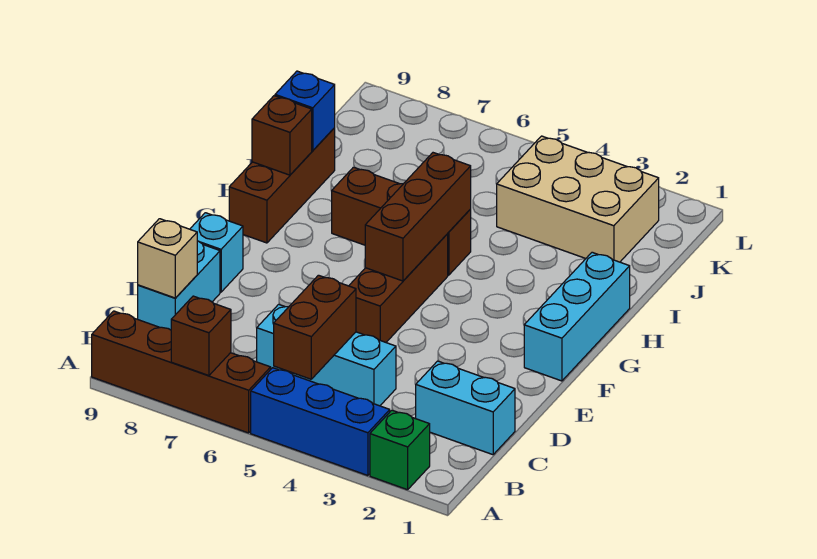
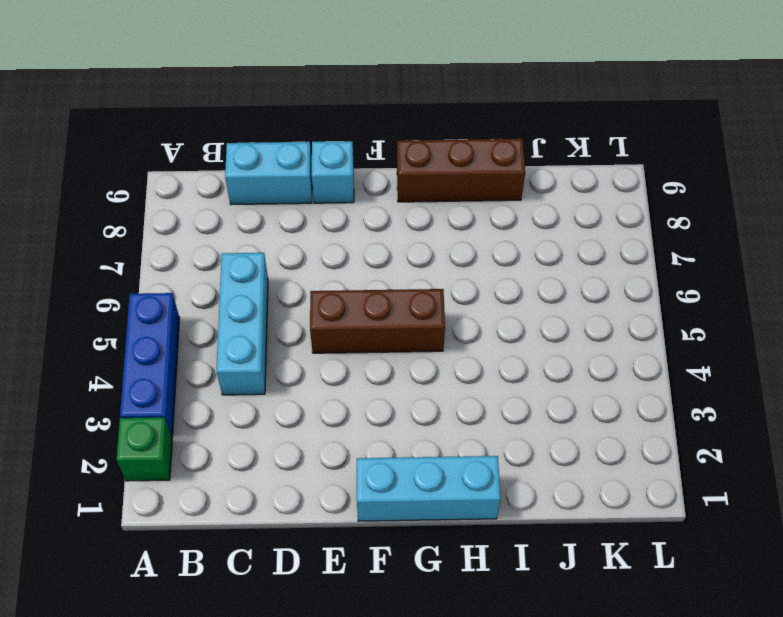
none -> brown 1x4 brick [92,311,271,433]
none -> cyan 1x2 brick [416,361,515,455]
none -> brown 1x3 brick [332,167,471,275]

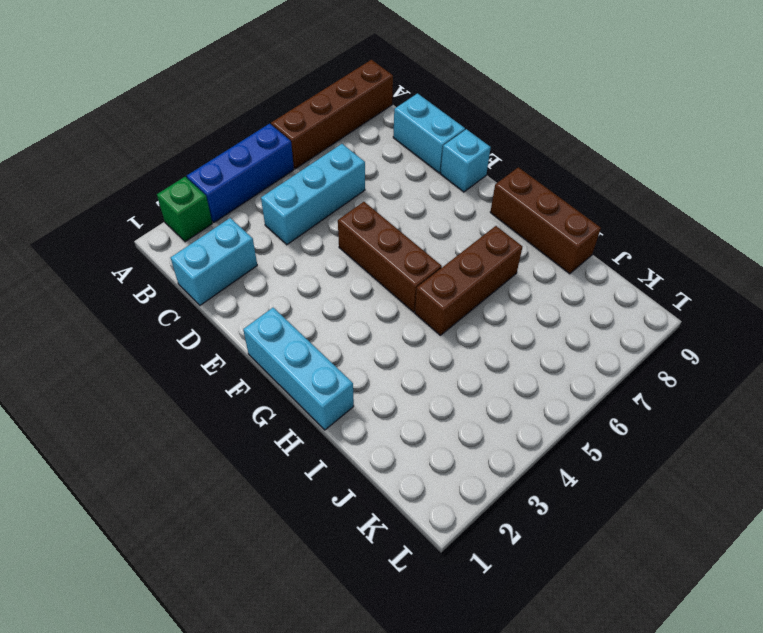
none -> tan 2x3 brick [497,136,659,262]
none -> brown 1x1 brick [171,296,231,376]
none -> brown 1x2 brick [274,275,356,379]

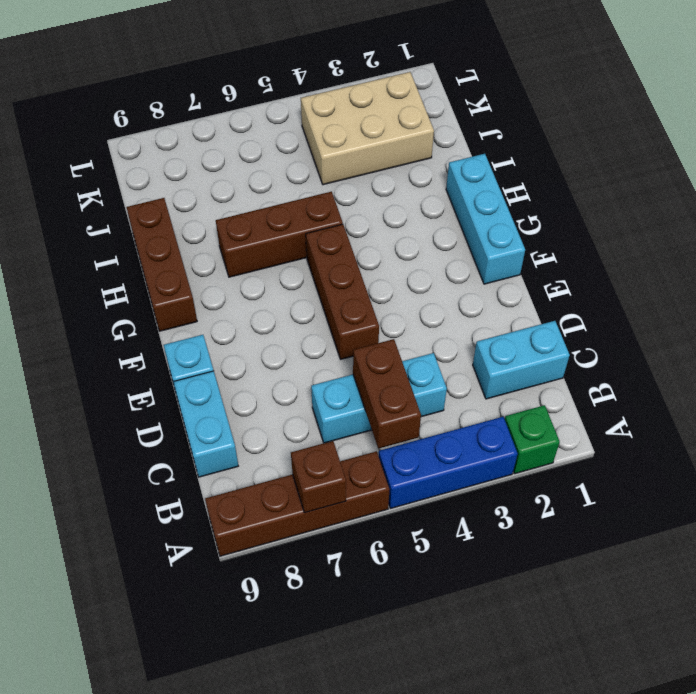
none -> tan 1x1 brick [138,219,197,298]
none -> brown 1x3 brick [365,153,471,281]
none -> brown 1x1 brick [252,96,312,175]

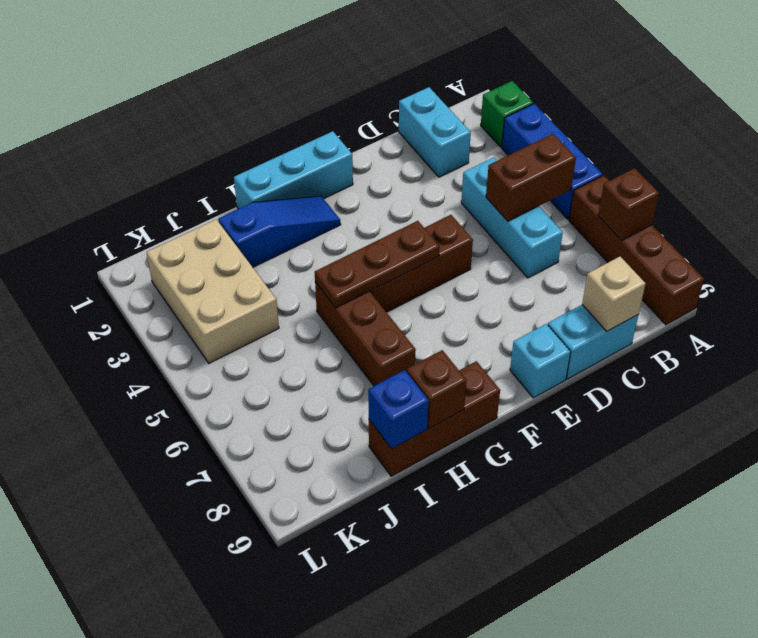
brown 1x3 plate [315,221,440,308] -> brown 1x3 brick [365,153,471,281]
blue 1x3 slope [218,196,341,267] -> none

